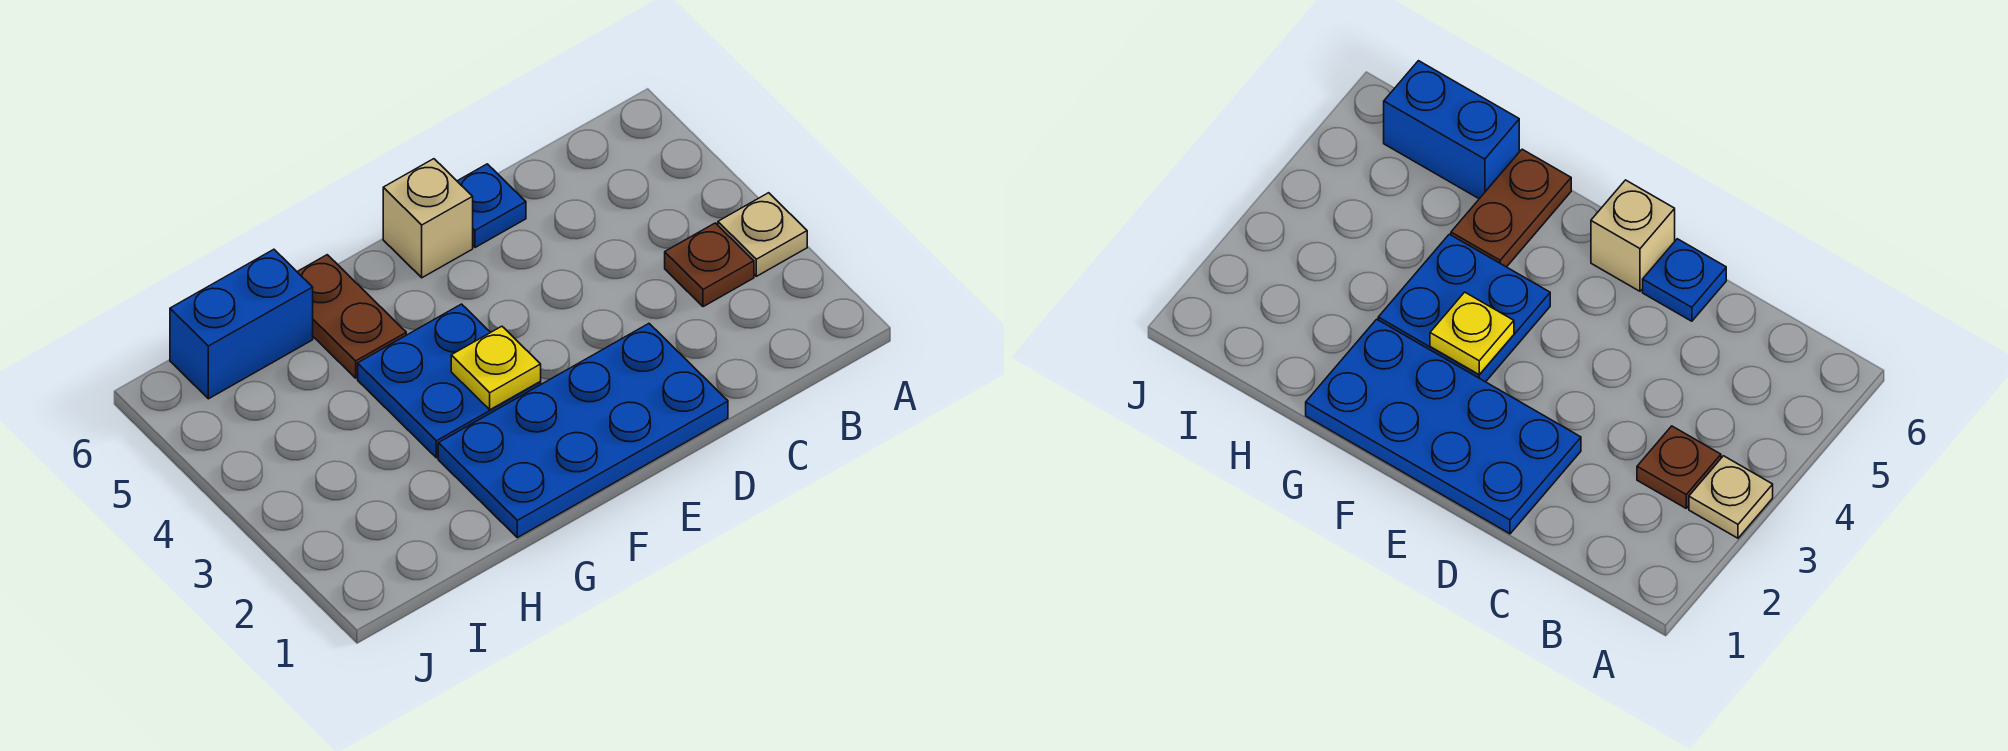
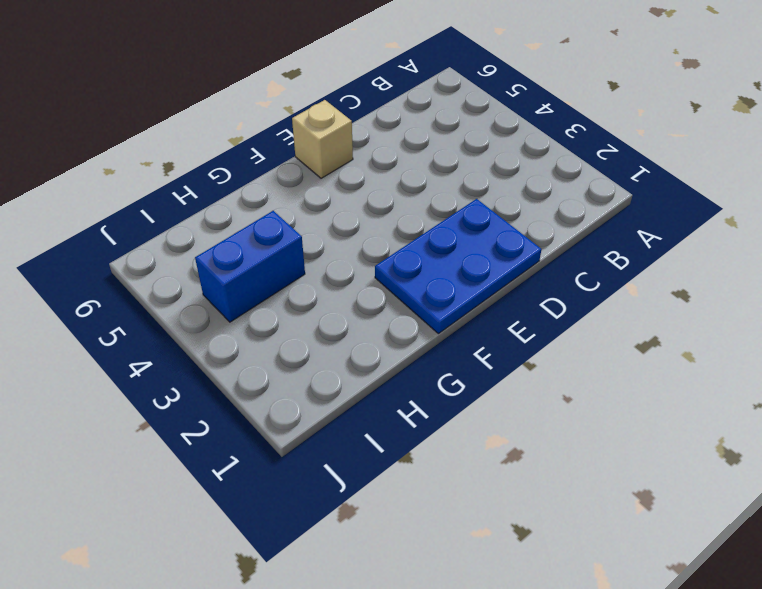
blue 2x3 plate [375,199,542,334] -> blue 2x4 plate [438,324,728,538]
blue 1x2 brick [195,211,305,322] -> blue 1x2 brick moved to [170,249,313,399]
none -> tan 1x1 plate [718,193,807,276]
none -> brown 1x1 plate [665,223,754,307]

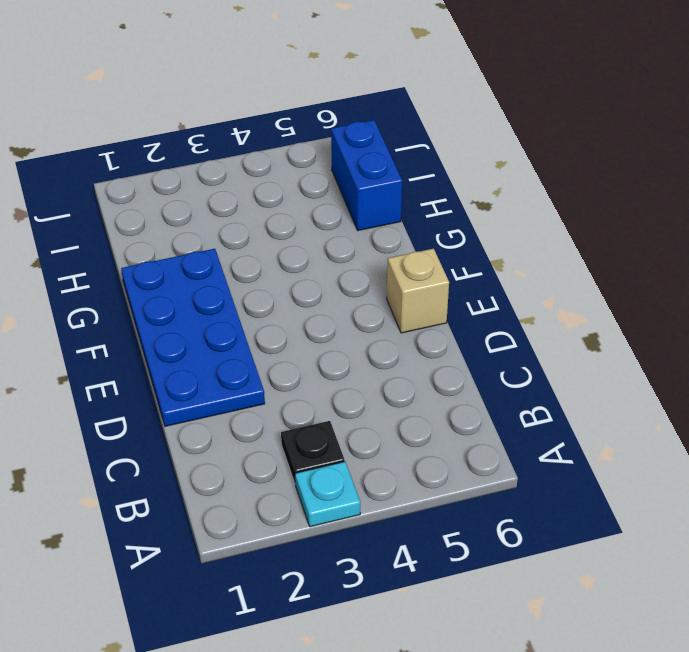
cyan 1x1 plate [295,462,360,527] -> tan 1x1 plate [718,193,807,276]
black 1x1 plate [281,421,345,483] -> brown 1x1 plate [665,223,754,307]
none -> blue 1x1 plate [457,164,526,248]
none -> blue 2x2 plate [358,304,541,458]

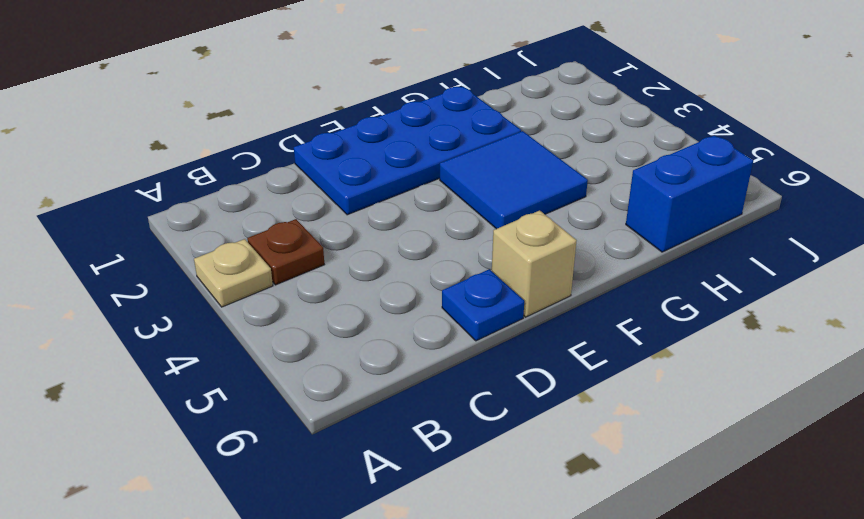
blue 2x2 tile [440,131,588,229] -> blue 2x2 plate [358,304,541,458]
none -> brown 1x2 plate [297,255,406,378]
none -> yellow 1x1 plate [451,326,541,410]

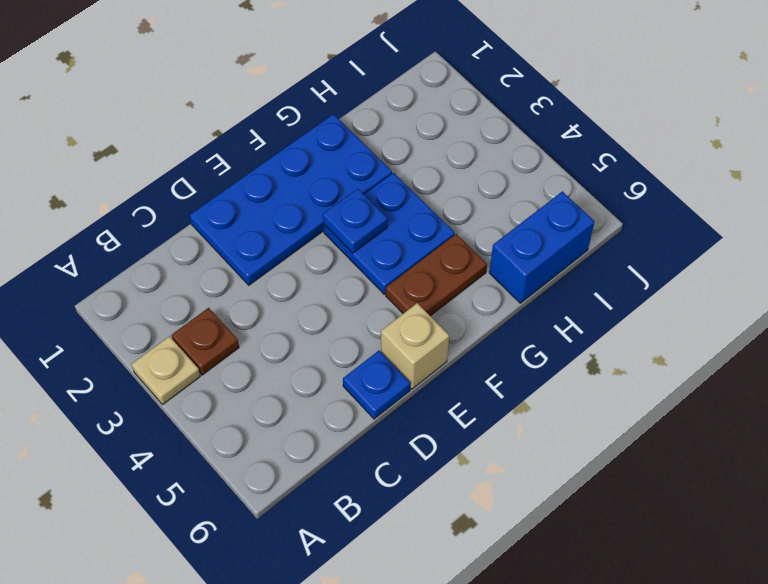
blue 1x1 plate [323,189,388,253] -> yellow 1x1 plate [451,326,541,410]
brown 1x2 plate [386,234,487,316] -> brown 1x2 plate turned to [297,255,406,378]

